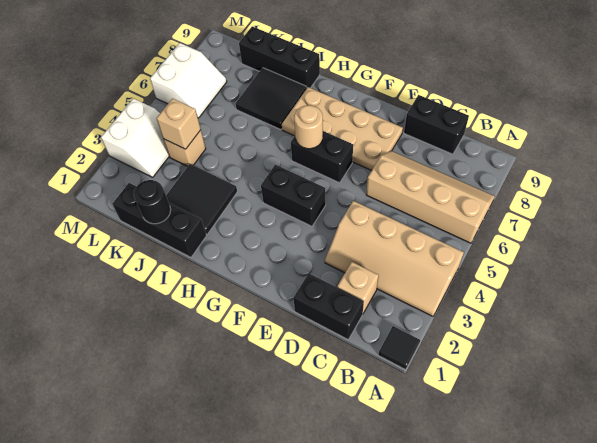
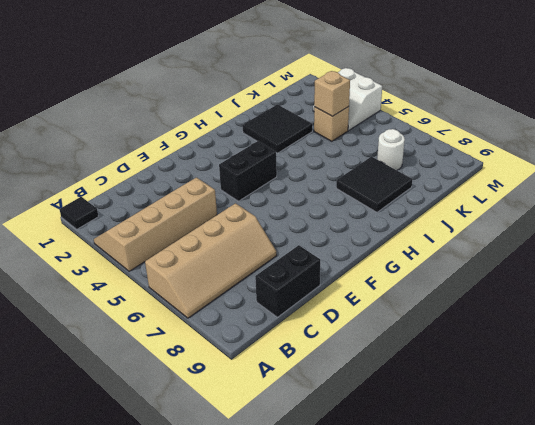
white 1x1 round brick [377,129,405,170] -> none
none -> black 1x2 brick [293,273,364,340]
none -> tan 1x1 brick [337,262,379,313]
none -> tan 2x4 plate [282,87,403,171]

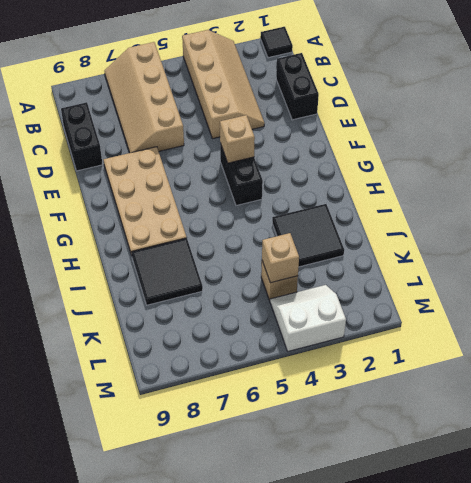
tan 1x1 brick [220,115,255,163] -> tan 1x1 brick moved to [337,262,379,313]
none -> black 1x2 brick [291,131,353,183]
none -> black 1x3 brick [112,183,206,257]
none -> black 1x3 brick [239,26,320,88]

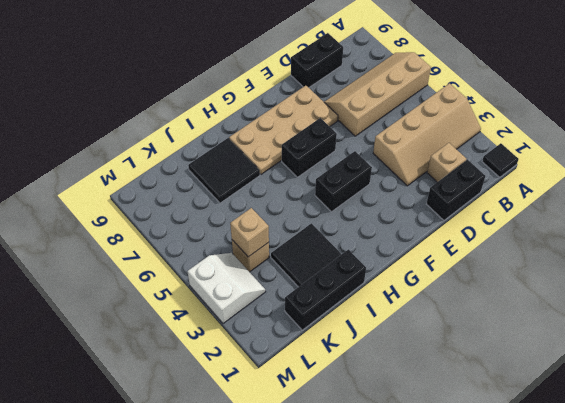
none -> black 1x3 brick [239,26,320,88]
none -> white 2x2 slope [150,43,227,118]
none -> tan 1x1 round brick [294,105,323,149]

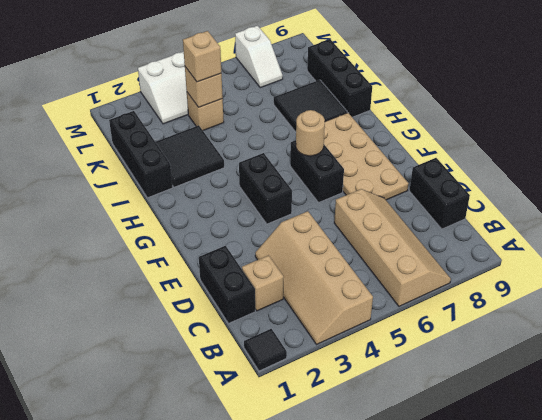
tan 1x1 brick [183,31,221,82] -> none
white 1x2 slope [235,26,283,88] -> white 2x2 slope [150,43,227,118]
none -> black 1x1 round brick [134,180,171,224]

